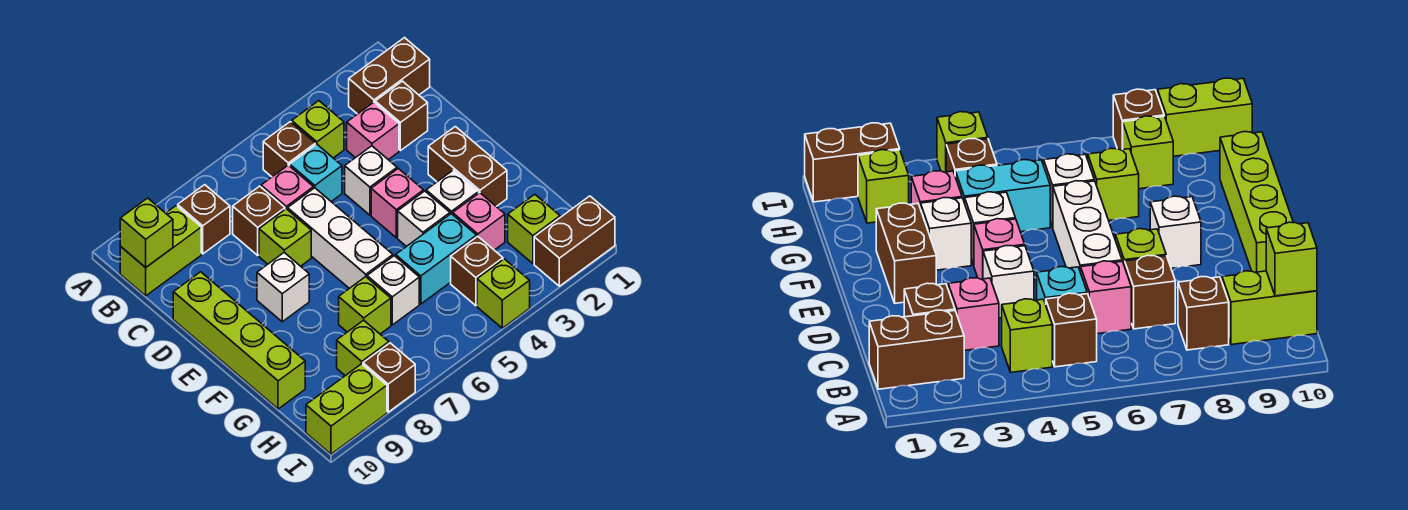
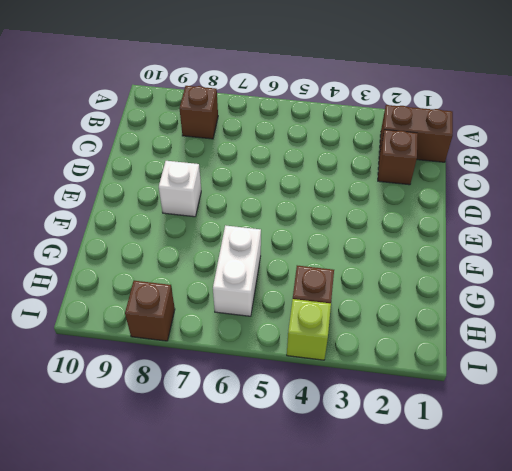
white 1x2 brick [213,225,261,316] -> white 1x1 brick [367,256,419,325]
none -> lime 1x1 brick [292,101,344,158]
none -> brown 1x1 brick [263,122,316,177]
none -> lime 1x2 brick [120,206,201,296]
none -> pink 1x1 brick [347,102,399,160]

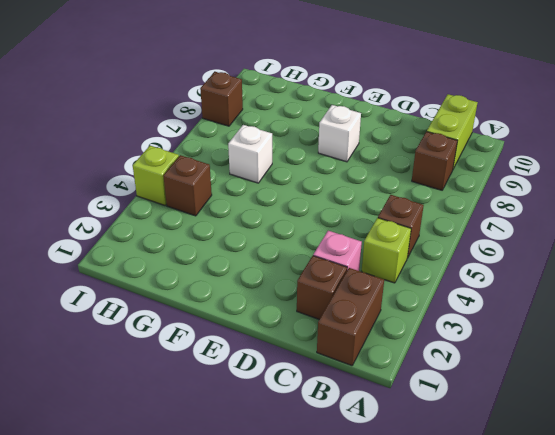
none -> cyan 1x1 brick [290,144,342,202]
none -> pink 1x1 brick [261,165,314,210]
none -> brown 1x1 brick [233,186,285,255]
none -> white 1x1 brick [345,146,397,215]

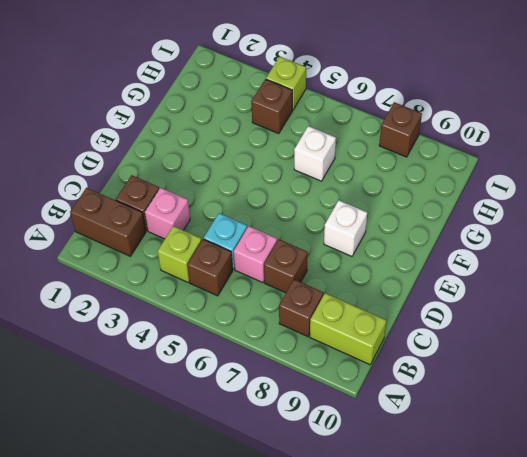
none -> white 1x1 brick [345,146,397,215]
none -> white 1x3 brick [288,188,393,288]
none -> lime 1x1 brick [259,209,311,266]
none -> lime 1x4 brick [173,272,305,409]

